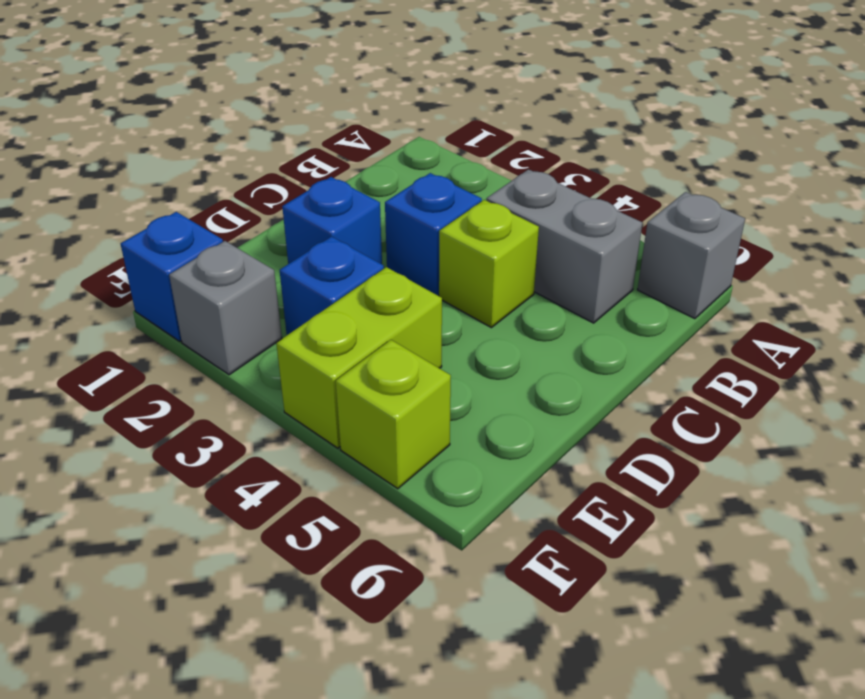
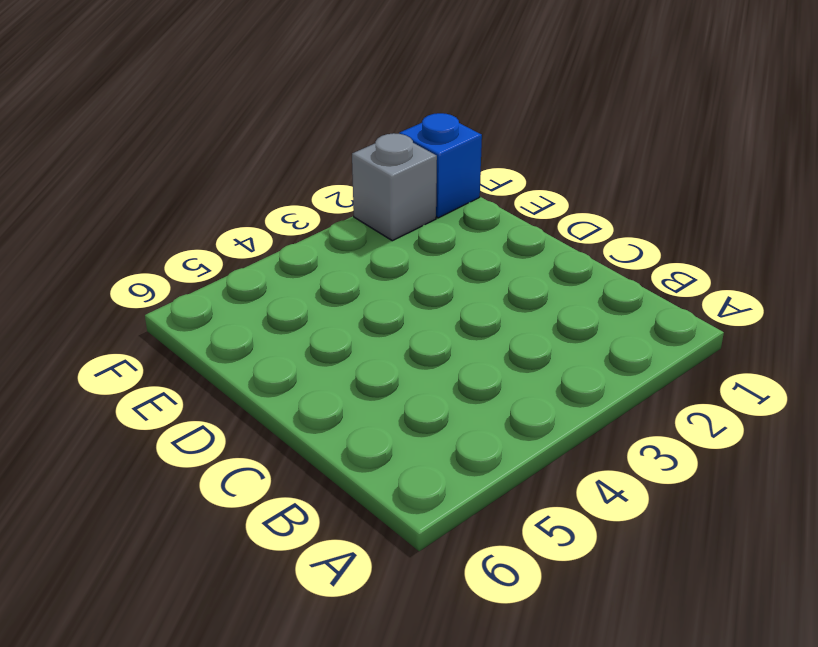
none -> grey 1x1 brick [638,192,745,319]
none -> grey 1x2 brick [486,169,642,323]

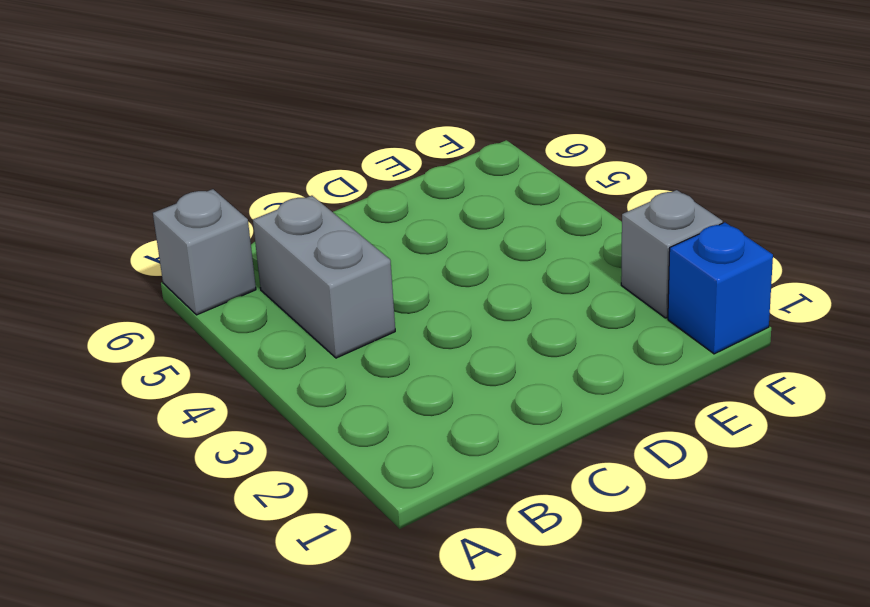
none -> blue 1x1 brick [385,173,482,296]
none -> lime 1x1 brick [439,200,539,328]

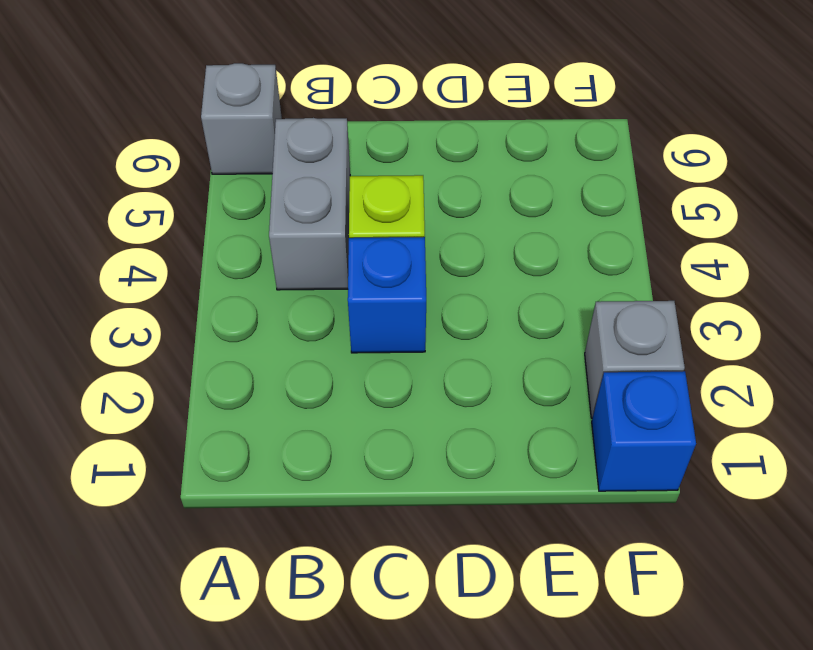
none -> blue 1x1 brick [282,177,382,264]
none -> blue 1x1 brick [280,236,384,335]

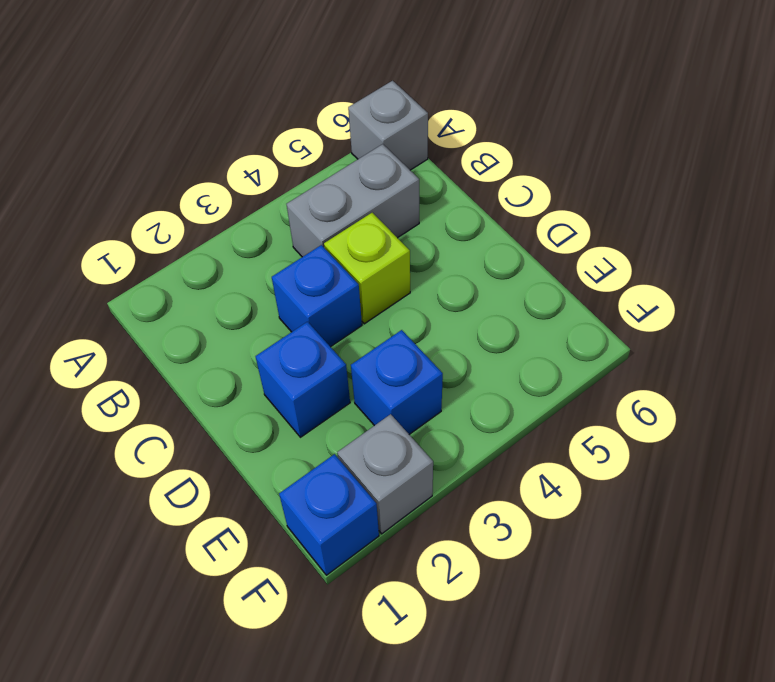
none -> lime 1x2 brick [276,267,442,448]
none -> lime 1x1 brick [336,340,451,489]

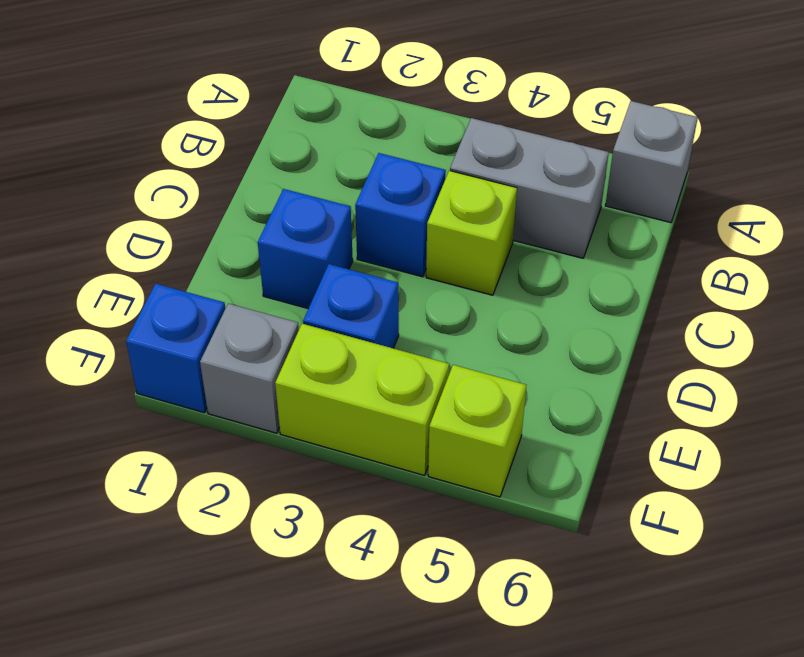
lime 1x2 brick [275,324,449,475] -> lime 1x2 brick turned to [276,267,442,448]

